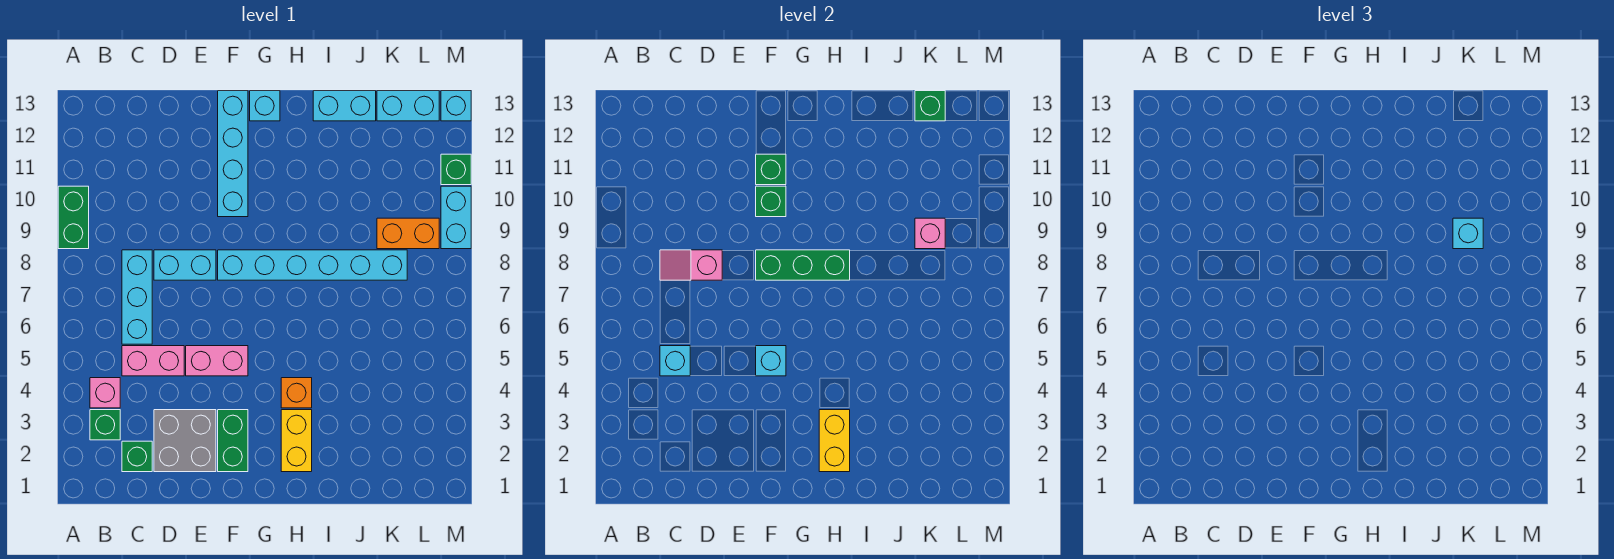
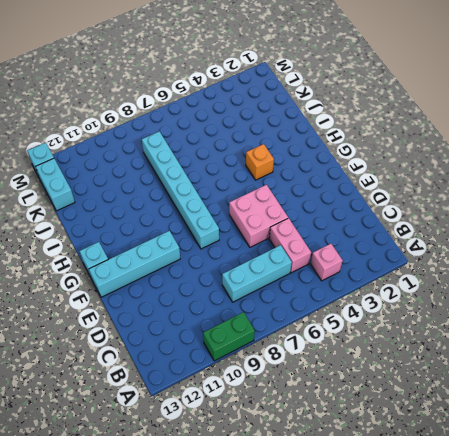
pink 2x2 brick [229,185,288,247] -> pink 1x2 brick [186,346,248,376]
none -> green 1x1 brick [90,410,120,440]
none -> green 1x1 brick [122,441,152,472]
none -> grey 2x2 brick [154,410,216,472]
none -> cyan 1x2 brick [154,250,216,280]

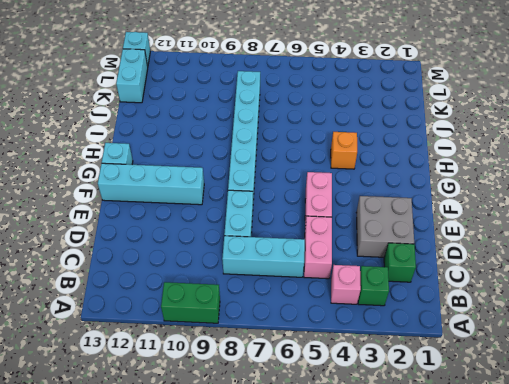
none -> green 1x2 brick [218,410,248,472]
none -> yellow 1x2 brick [281,410,312,472]
none -> cyan 1x2 brick [313,91,376,121]
none -> orange 1x2 brick [377,218,439,249]

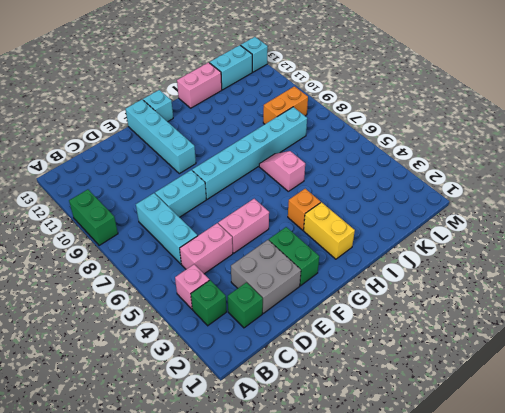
pink 1x2 slope [259,151,305,191] -> pink 1x2 slope turned to [660,250,722,280]
pink 1x2 brick [177,62,222,108] -> cyan 1x2 brick [313,91,376,121]
none -> cyan 1x2 brick [441,186,471,249]
none -> green 1x1 brick [441,154,471,185]
none -> cyan 1x1 brick [660,346,690,376]
none -> cyan 1x1 brick [756,346,786,376]

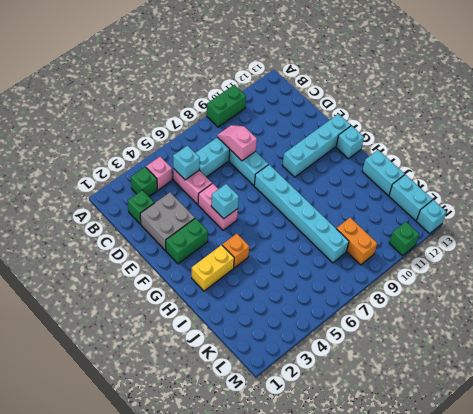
none -> cyan 1x2 brick [441,186,471,249]
none -> green 1x3 brick [756,250,850,280]
none -> green 1x1 brick [756,186,786,217]
none -> green 1x1 brick [756,154,786,185]

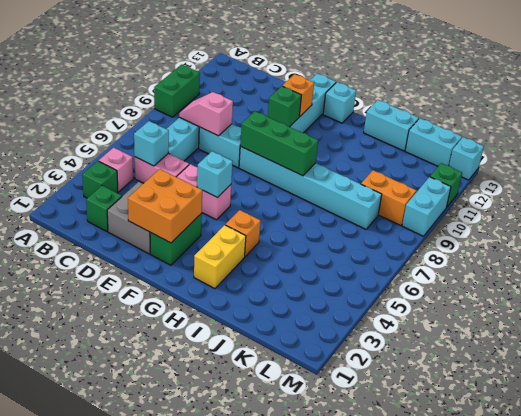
orange 2x2 brick [128,169,202,243] -> none
orange 1x1 brick [283,74,314,117] -> green 1x1 brick [756,154,786,185]
none -> yellow 1x2 brick [819,410,850,472]
none -> pink 1x1 brick [915,218,945,249]
none -> green 1x1 brick [915,91,945,121]
none -> cyan 1x1 brick [1453,218,1483,249]

